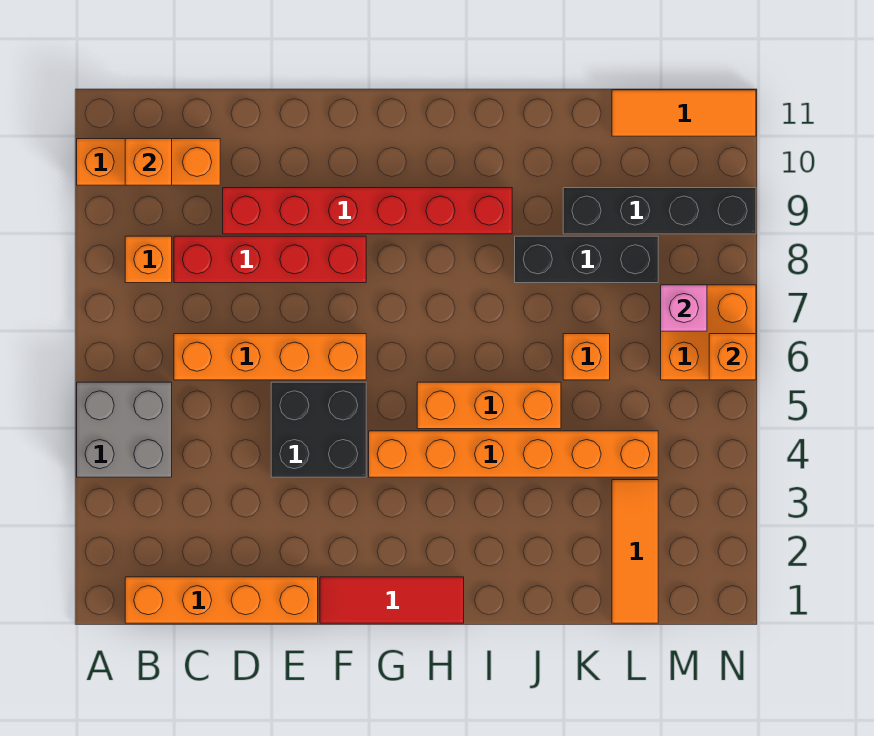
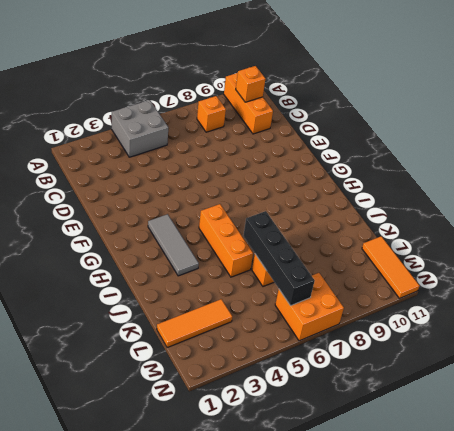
grey 1x3 tile [148,214,199,276] -> none
black 1x4 brick [243,211,315,306] -> black 1x4 brick moved to [563,188,756,234]
none -> orange 1x4 brick [125,577,318,623]
none -> orange 1x4 brick [174,334,366,380]
none -> red 1x4 brick [174,236,366,283]

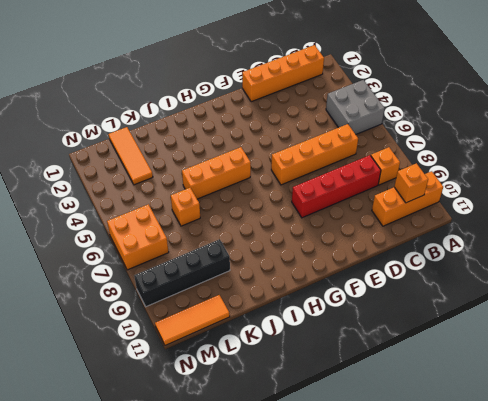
none -> red 1x6 brick [223,188,512,234]
none -> black 2x2 brick [271,382,366,477]
none -> red 1x3 tile [320,577,464,623]

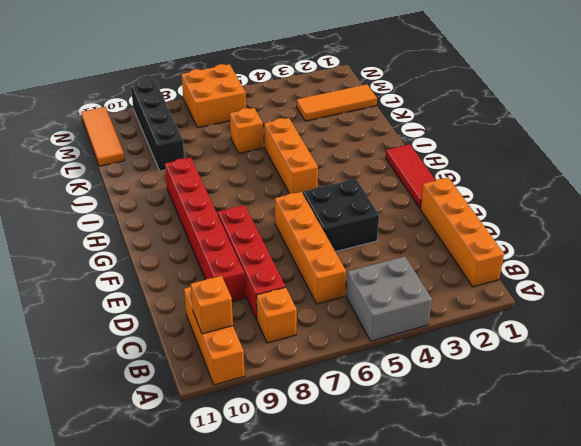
none -> orange 1x6 brick [369,431,658,477]
none -> black 1x3 brick [515,236,658,283]
none -> pink 1x1 brick [661,285,707,331]

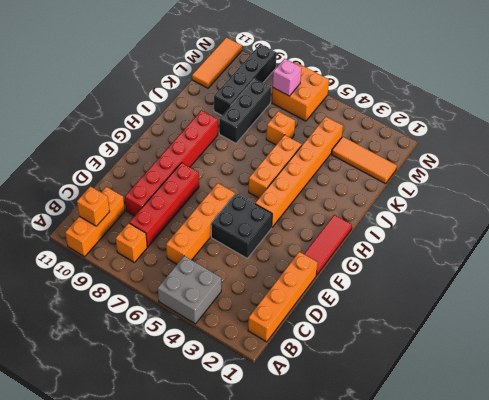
none -> orange 1x1 brick [709,334,756,380]

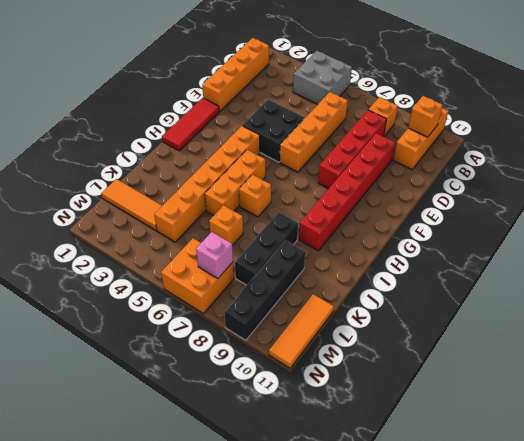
orange 1x1 brick [239,175,271,217] -> orange 1x1 brick moved to [709,334,756,380]

